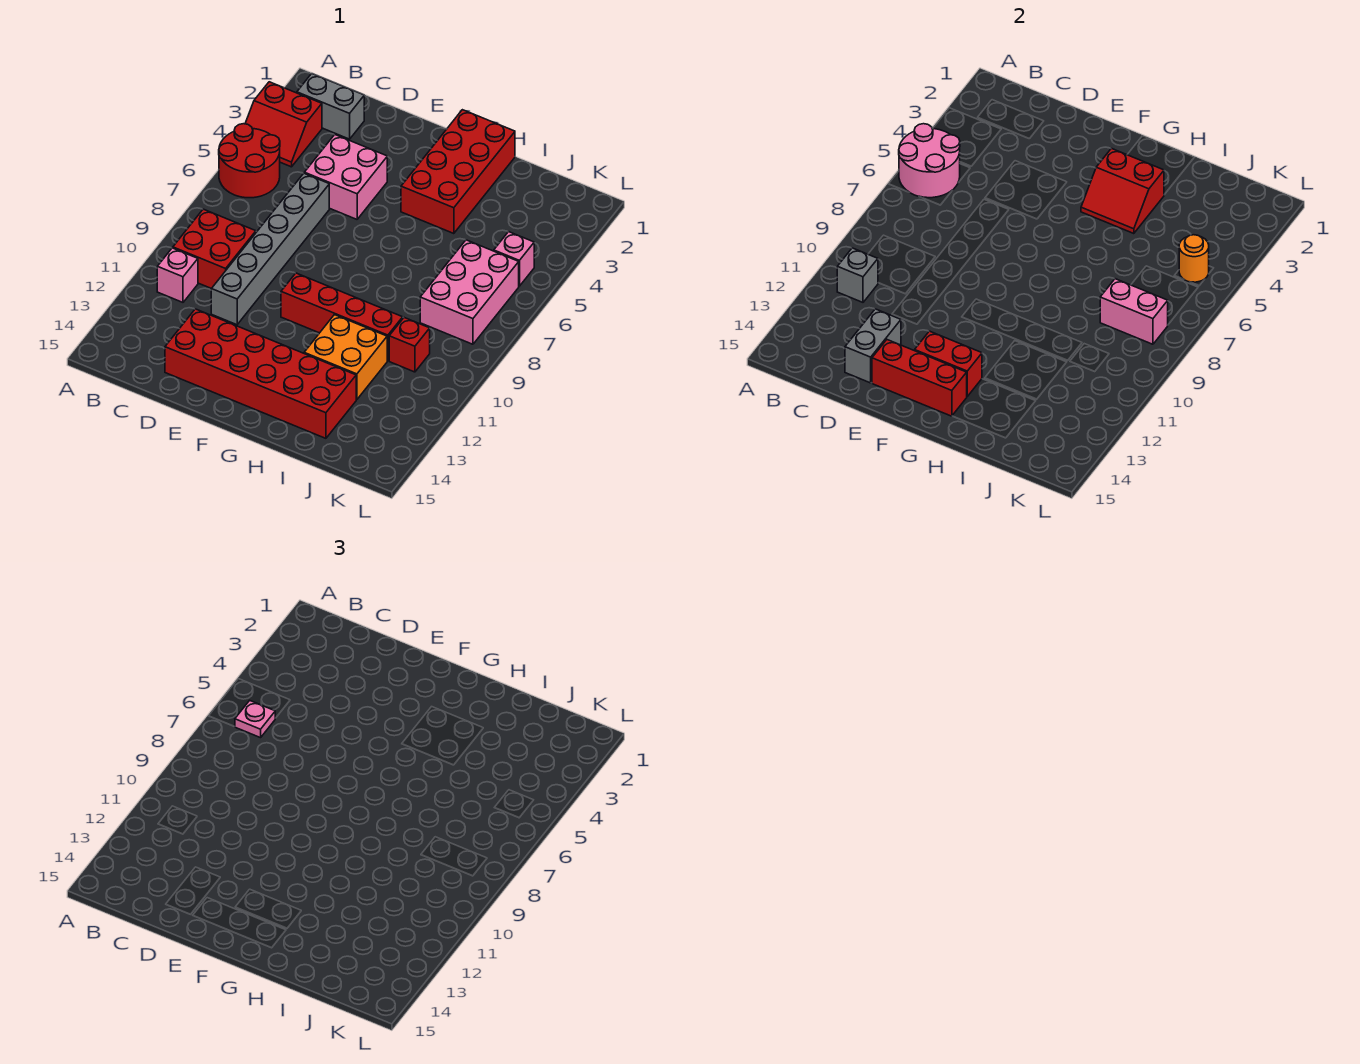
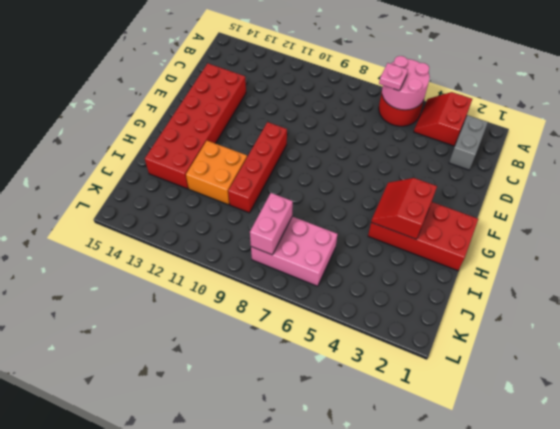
none -> red 2x2 brick [173,209,256,289]
none -> pink 1x1 brick [157,248,198,302]
none -> pink 2x2 brick [304,135,387,219]

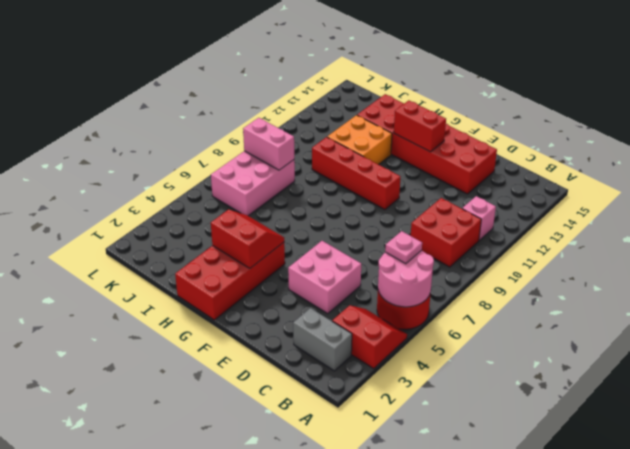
none -> grey 1x6 brick [211,173,329,325]
none -> red 1x1 brick [389,318,430,372]
none -> pink 1x1 brick [494,232,534,286]

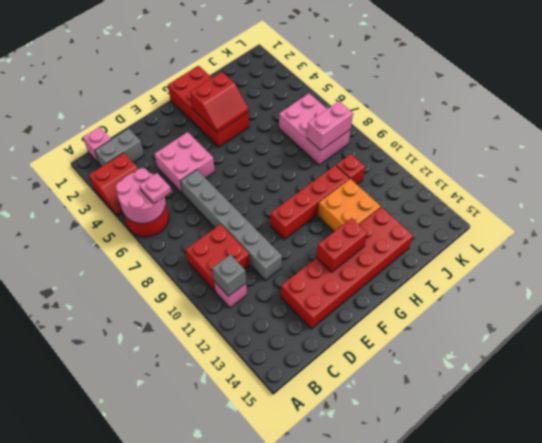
pink 1x1 brick [83,127,111,163] -> pink 1x1 brick moved to [494,232,534,286]
none -> grey 1x2 brick [845,309,901,383]
none -> red 1x3 brick [872,340,967,416]
none -> orange 1x1 round brick [1179,235,1209,282]

